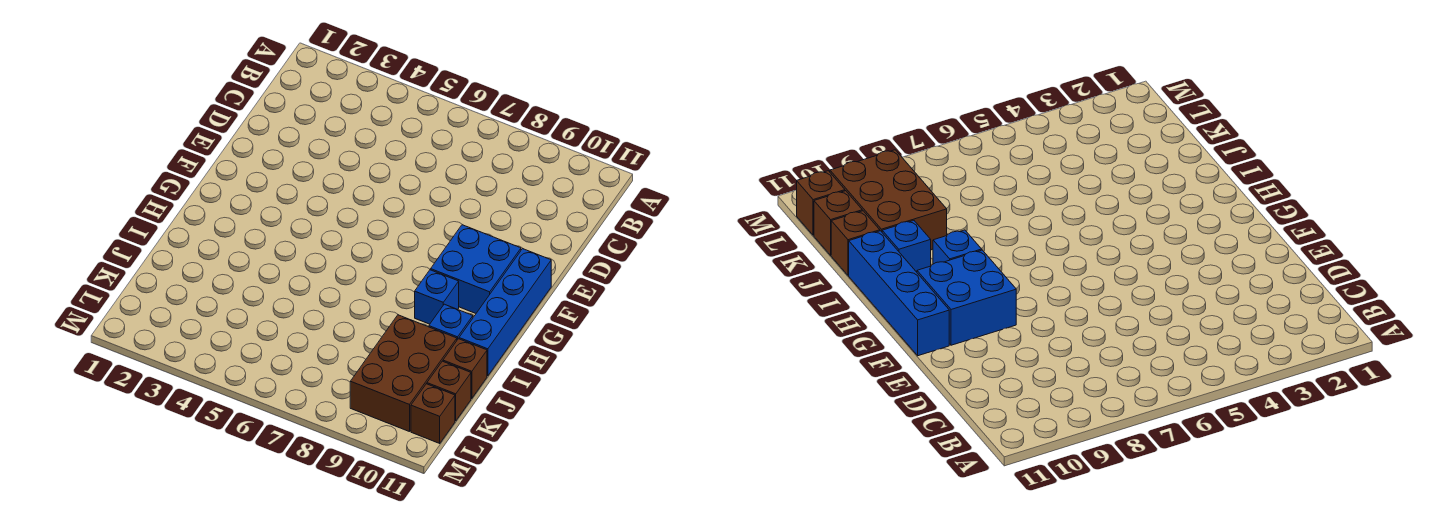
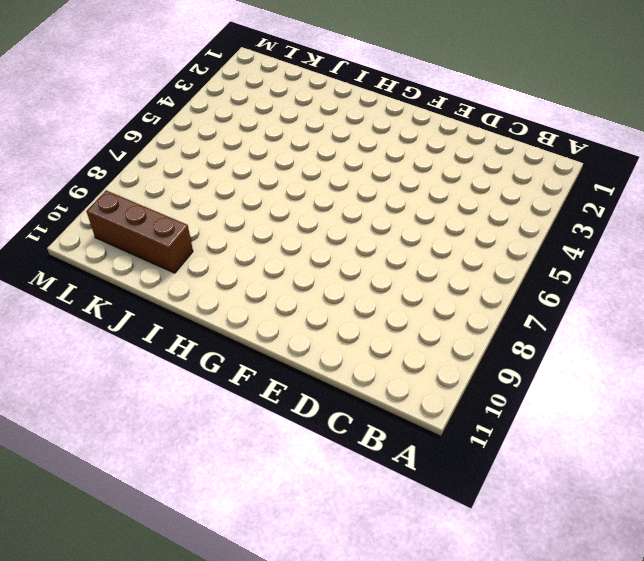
brown 1x3 brick [86,190,193,273] -> brown 2x3 brick [350,315,457,432]
none -> blue 2x2 brick [431,225,521,313]
none -> blue 1x4 brick [459,249,551,376]

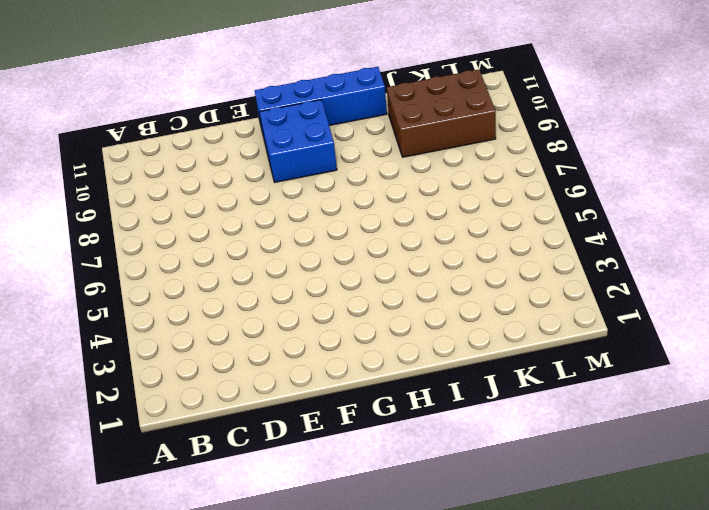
none -> blue 1x1 brick [415,270,459,324]
none -> blue 1x1 brick [429,304,473,340]

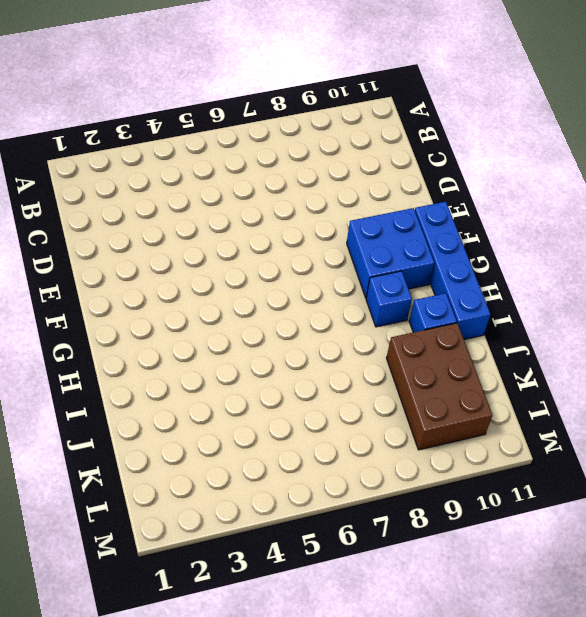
none -> brown 1x1 brick [443,339,487,398]
none -> brown 1x1 brick [427,361,471,421]

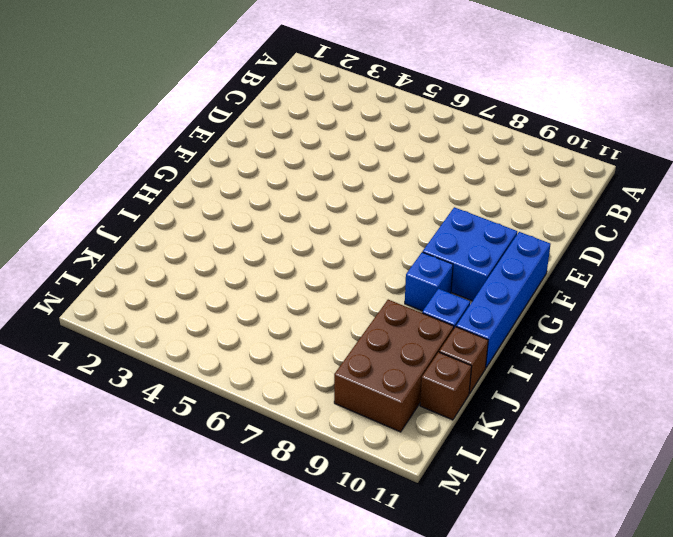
none -> brown 1x1 brick [411,384,455,443]

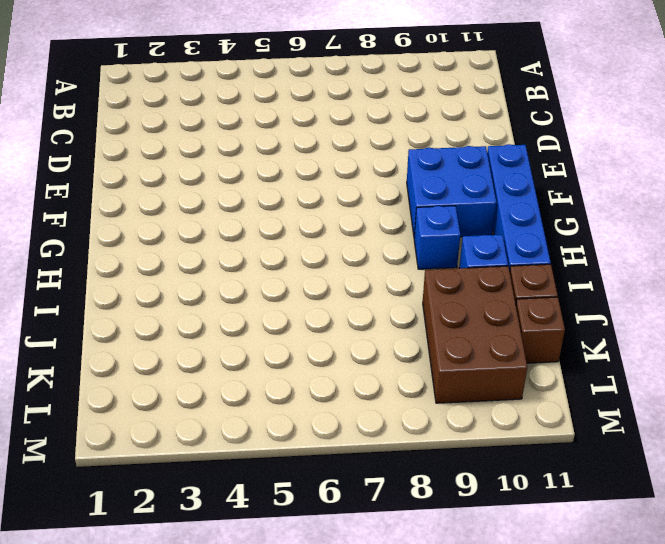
none -> brown 1x1 brick [411,384,455,443]

